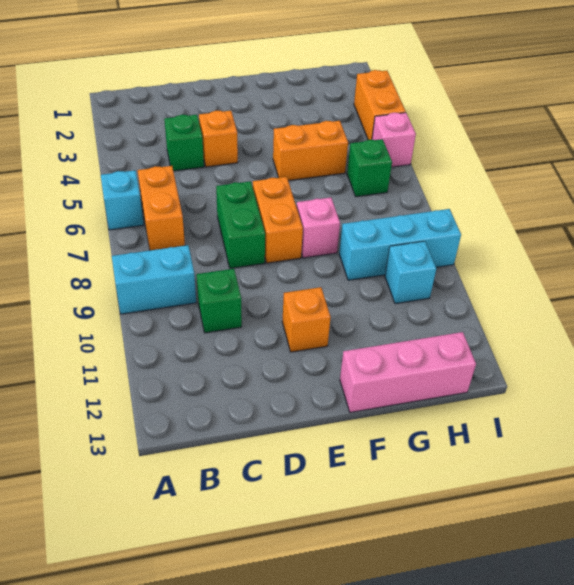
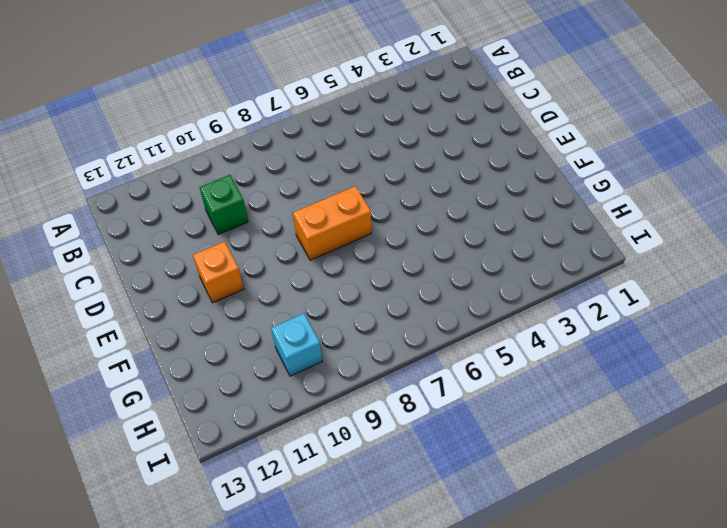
none -> cyan 1x1 brick [101,170,144,230]
none -> cyan 1x2 brick [112,245,196,314]
none -> orange 1x2 brick [138,166,185,250]

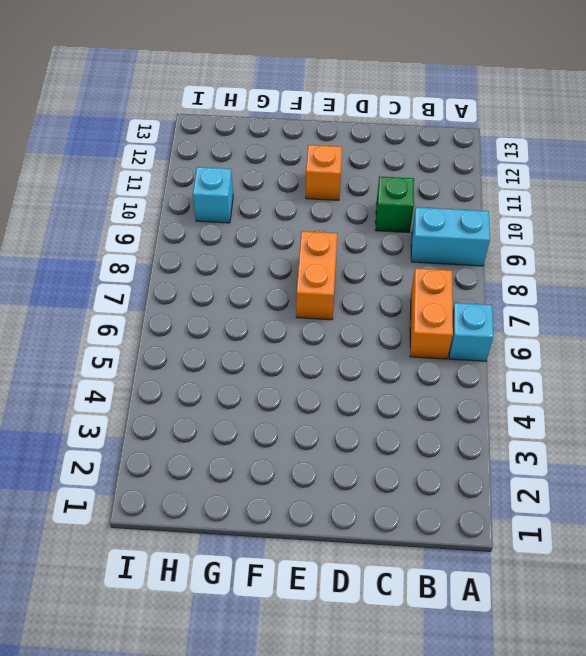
none -> green 1x1 brick [164,115,204,171]
none -> orange 1x1 brick [199,111,238,167]
none -> green 1x2 brick [216,181,265,268]

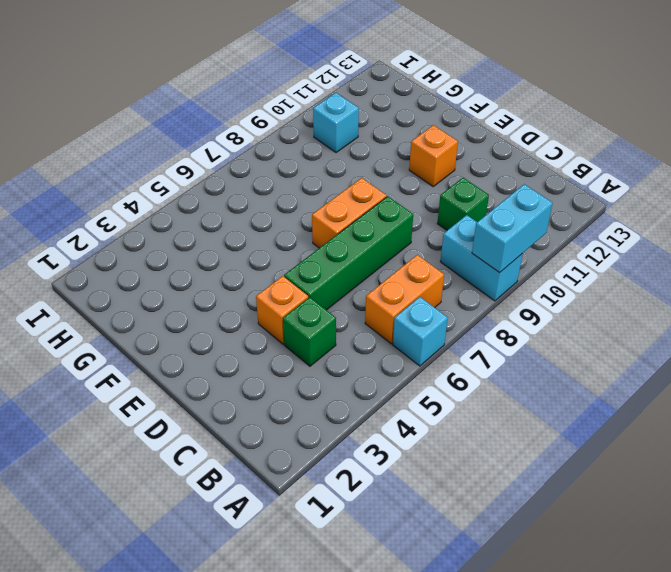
cyan 1x2 brick [472,184,553,273] -> none
green 1x4 brick [284,196,413,310] -> green 1x2 brick [216,181,265,268]
none -> orange 1x2 brick [273,121,348,181]
none -> pink 1x1 brick [296,198,340,258]
none -> pink 1x3 brick [340,332,476,412]

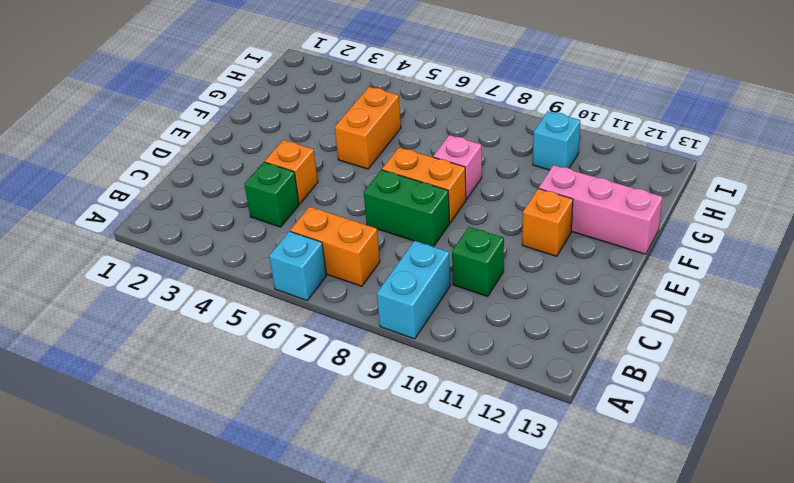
pink 1x3 brick [539,165,663,254] -> pink 1x3 brick turned to [340,332,476,412]
none -> cyan 1x3 brick [339,209,461,280]
none -> green 1x1 brick [347,139,392,197]
none -> orange 1x2 brick [354,70,406,140]

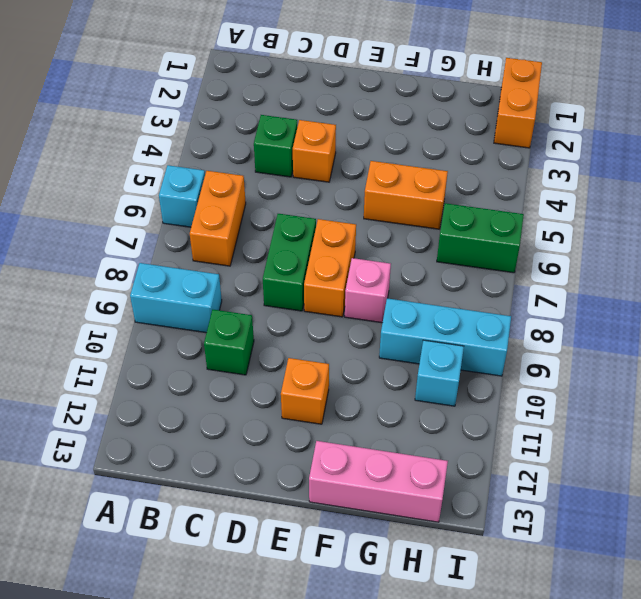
green 1x2 brick [437,203,524,273] -> green 1x1 brick [347,139,392,197]
orange 1x2 brick [494,58,542,148] -> orange 1x2 brick moved to [354,70,406,140]
none -> pink 1x1 brick [372,113,416,167]

